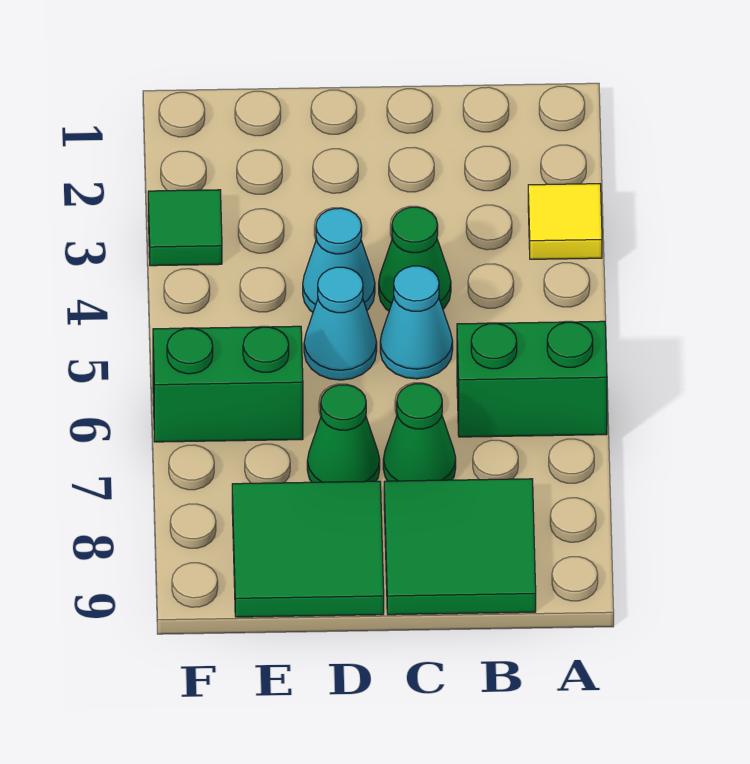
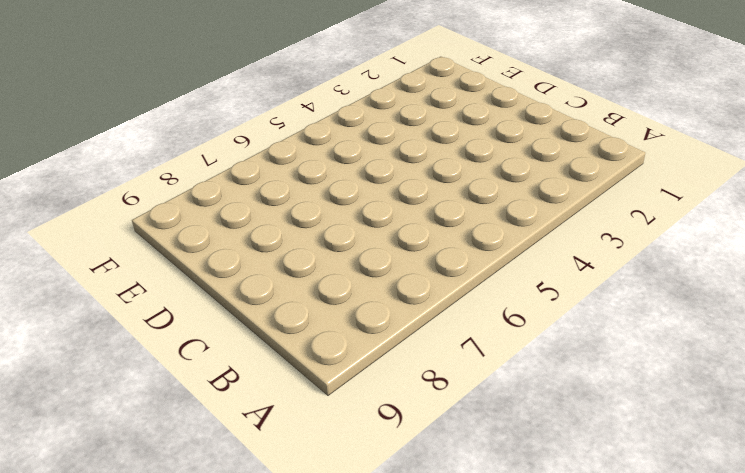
none -> yellow 1x1 tile [528,184,602,259]
none -> green 1x2 brick [457,321,607,437]
none -> green 2x2 tile [384,479,536,615]

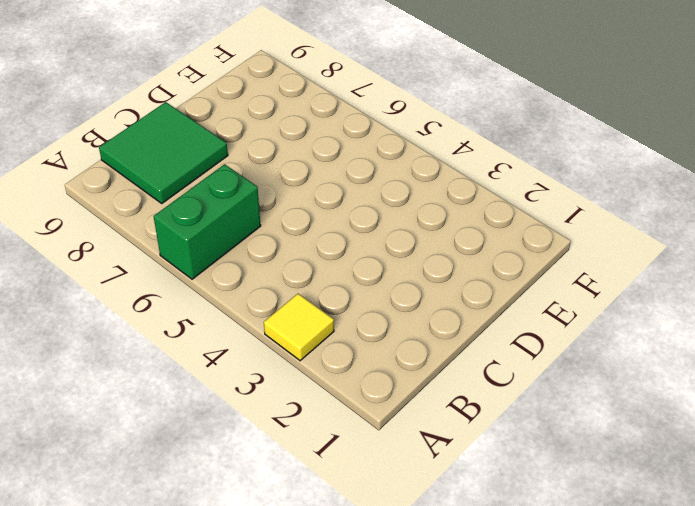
none -> green 1x1 cone [379,207,451,311]
none -> cyan 1x1 cone [380,266,453,379]
none -> green 1x1 cone [383,384,456,481]

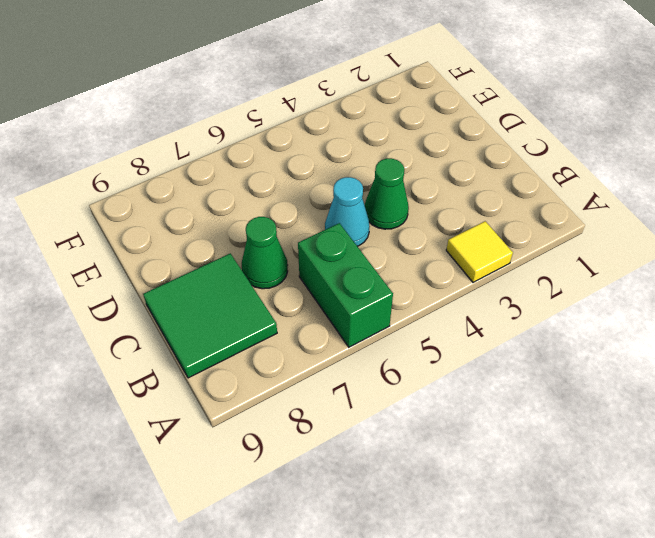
none -> cyan 1x1 cone [303,208,375,312]
none -> cyan 1x1 cone [304,267,377,380]
none -> green 1x1 cone [307,385,380,482]

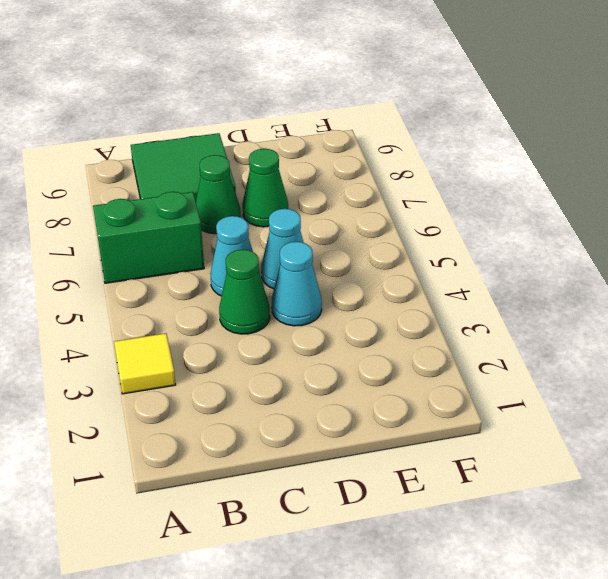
none -> green 2x2 tile [232,481,384,617]
none -> green 1x2 brick [153,326,303,442]
none -> green 1x1 tile [148,190,222,266]

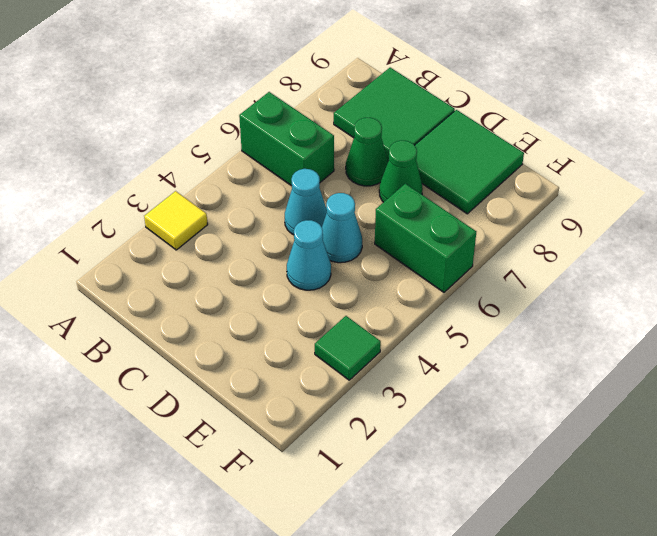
none -> green 1x1 cone [379,207,451,311]

